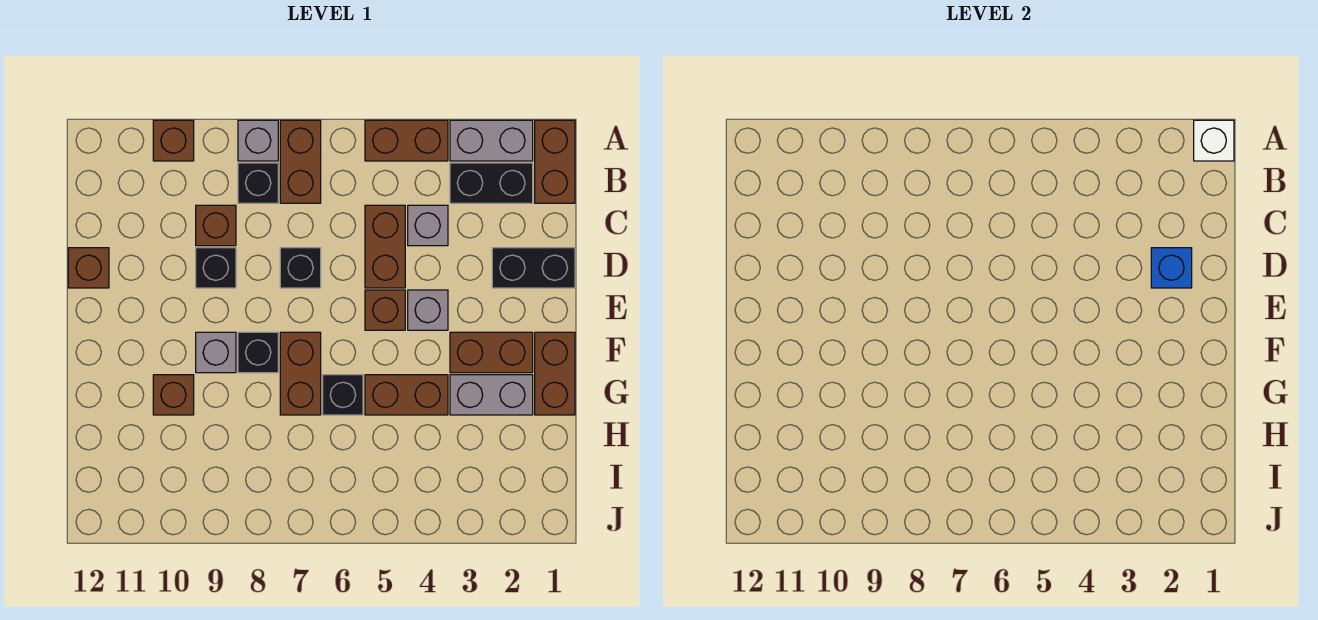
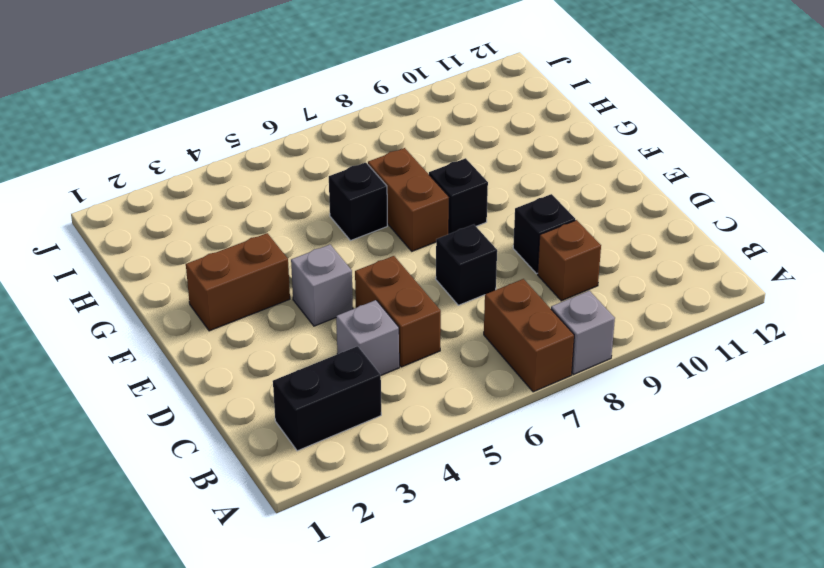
none -> brown 1x2 brick [535,120,575,203]
none -> grey 1x2 brick [450,120,533,161]
none -> brown 1x2 brick [365,120,448,161]

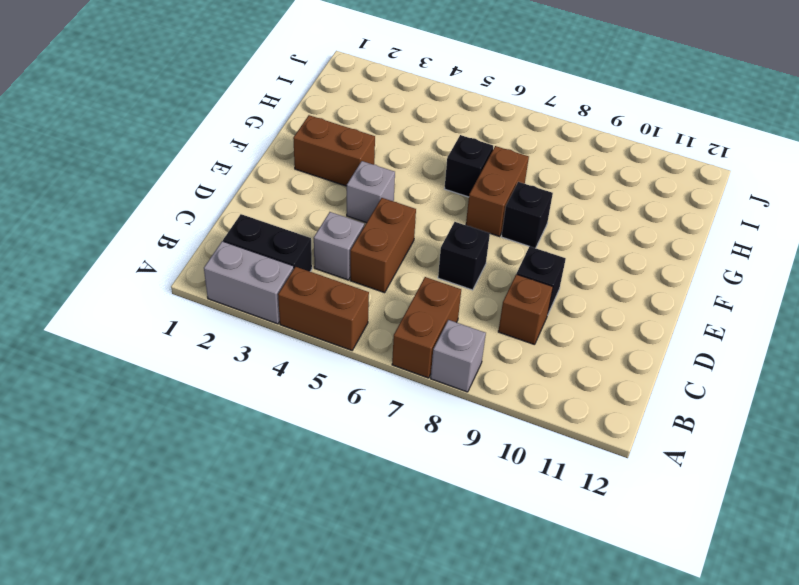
none -> brown 1x2 brick [535,120,575,203]
none -> brown 1x1 brick [153,120,194,161]
none -> black 1x1 brick [238,163,278,203]

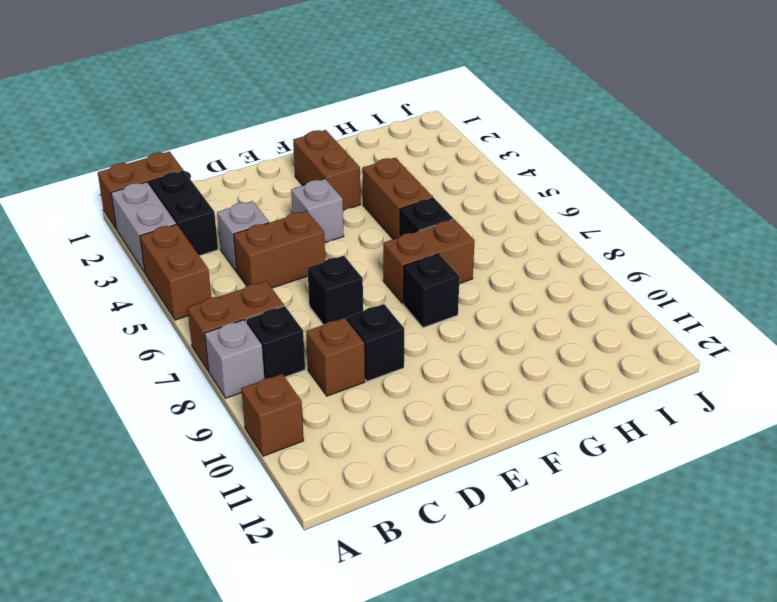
none -> black 1x2 brick [492,248,575,288]
none -> brown 1x1 brick [68,248,109,288]
none -> brown 1x1 brick [365,290,405,330]

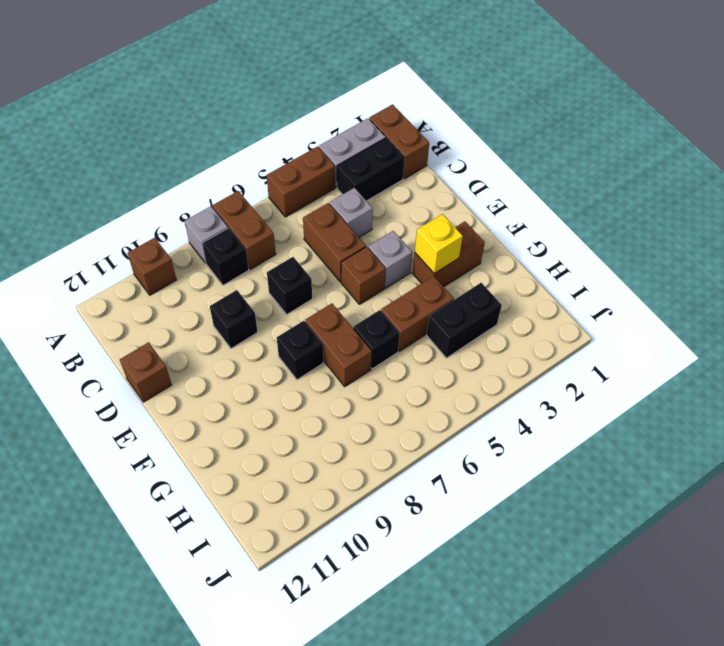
yellow 1x1 brick [415,214,463,274] -> none
black 1x2 brick [427,283,502,358] -> black 1x2 brick moved to [492,248,575,288]
none -> brown 1x1 brick [196,205,236,246]
none -> brown 1x2 brick [535,332,575,415]
none -> grey 1x1 brick [196,332,236,373]

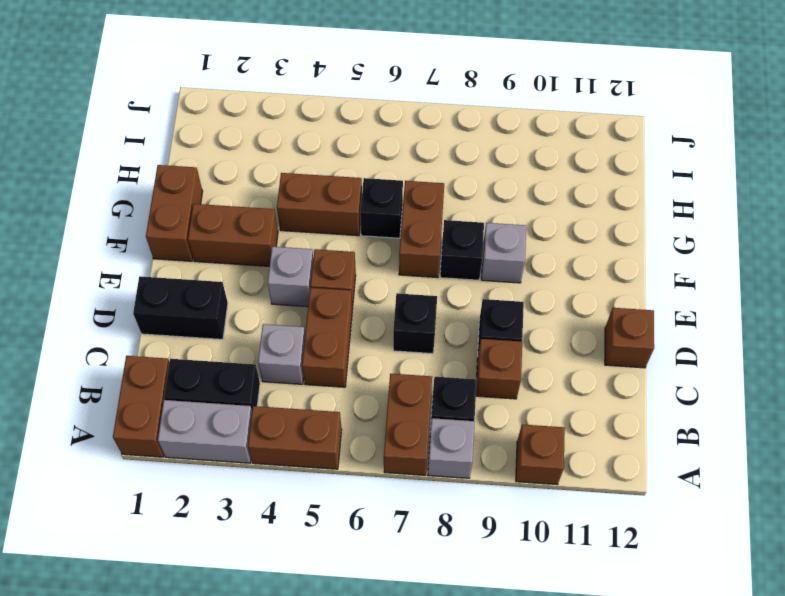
none -> grey 1x2 brick [450,375,533,415]
none -> brown 1x1 brick [153,375,194,415]
none -> white 1x1 brick [1194,120,1234,161]

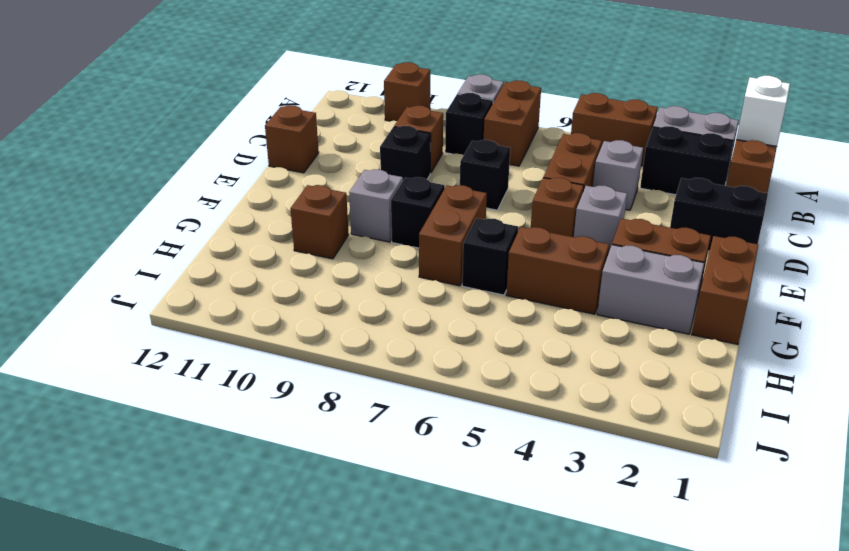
none -> blue 1x1 brick [1151,248,1192,288]

